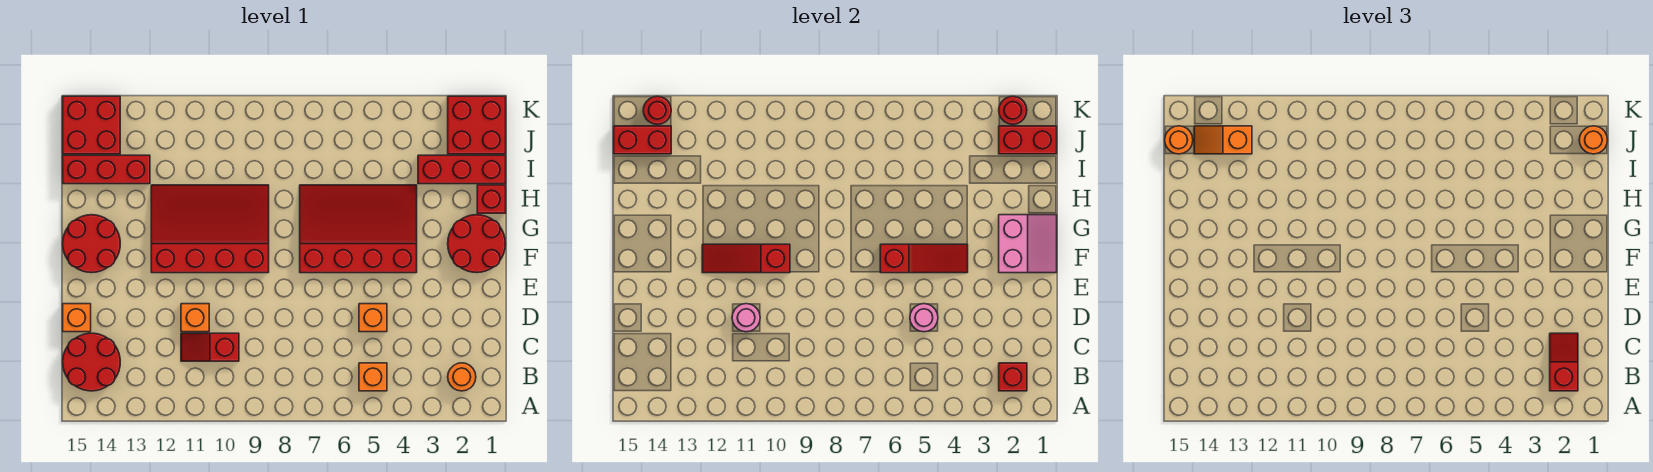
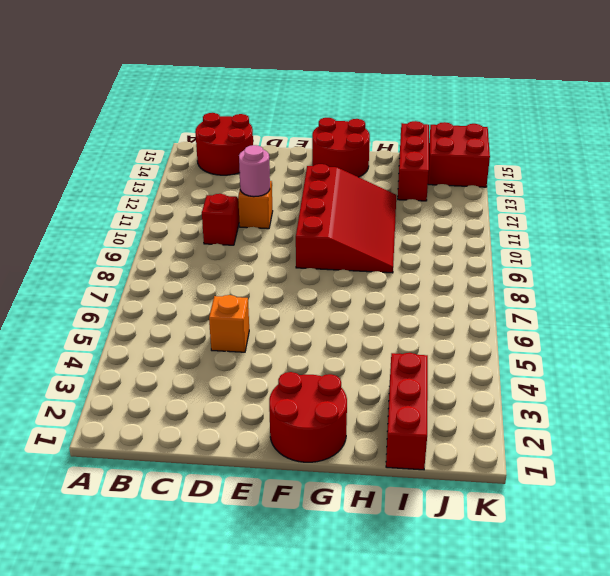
none -> orange 1x1 round brick [448,363,476,391]
none -> orange 1x1 brick [359,363,387,391]
none -> orange 1x1 brick [63,304,91,332]
none -> red 3x4 slope [300,185,417,273]

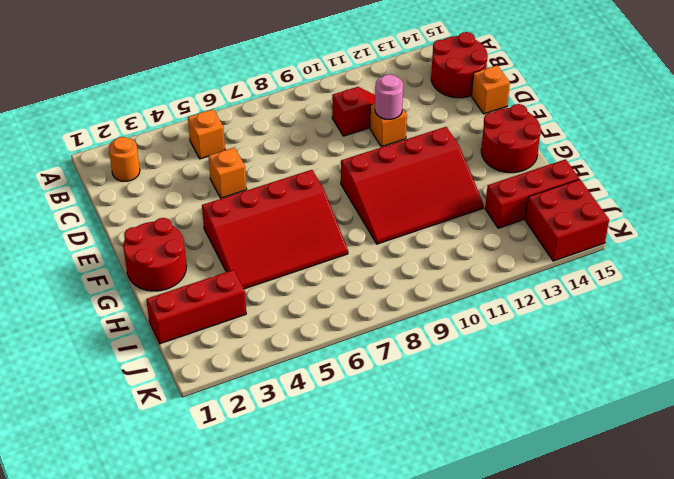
none -> red 1x1 brick [477,185,506,213]
none -> red 2x2 brick [448,96,506,154]
none -> red 1x1 brick [999,363,1027,391]
none -> pink 1x1 round brick [910,304,938,332]

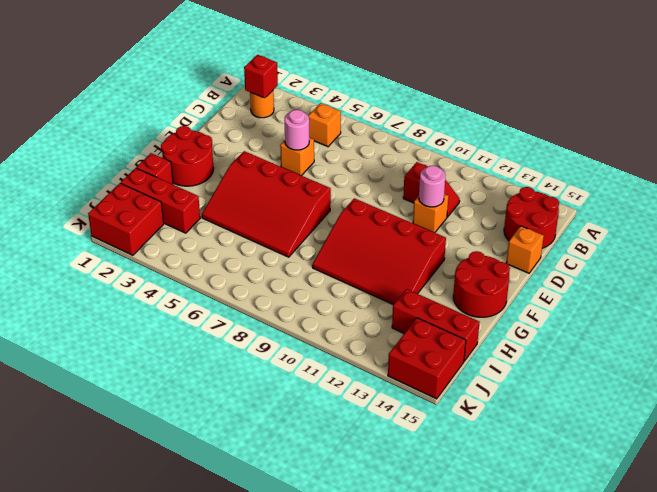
none -> pink 2x2 slope [999,215,1057,273]
none -> red 1x3 slope [880,244,968,273]
none -> red 1x3 slope [702,244,790,273]
none -> red 1x2 brick [999,126,1057,154]

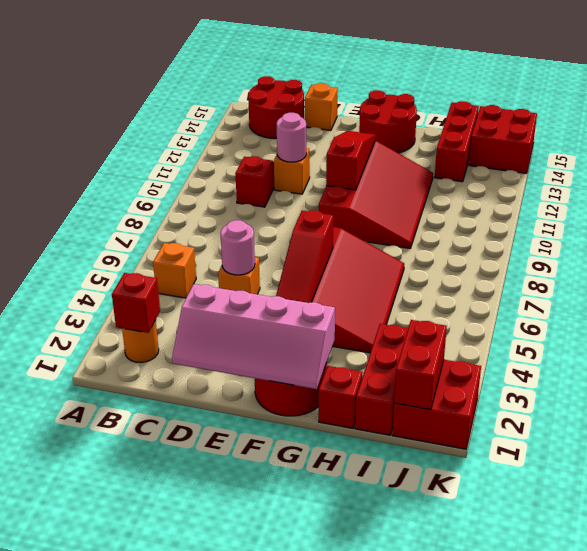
pink 2x4 slope [172,284,335,389] -> pink 2x2 slope [999,215,1057,273]
none -> red 1x2 brick [614,126,671,154]
none -> red 1x1 round brick [999,96,1027,124]
none -> red 1x1 round brick [643,96,671,124]
none -> red 1x2 slope [1550,333,1578,391]

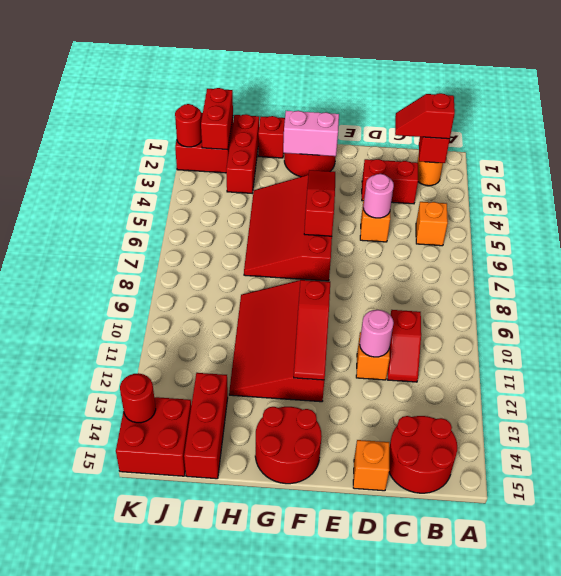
red 1x2 brick [362,159,418,204] -> red 1x2 brick turned to [614,126,671,154]
none -> orange 1x1 round brick [1579,126,1607,154]
none -> orange 1x2 slope [1194,126,1252,154]
none -> orange 1x1 round brick [1165,126,1193,154]

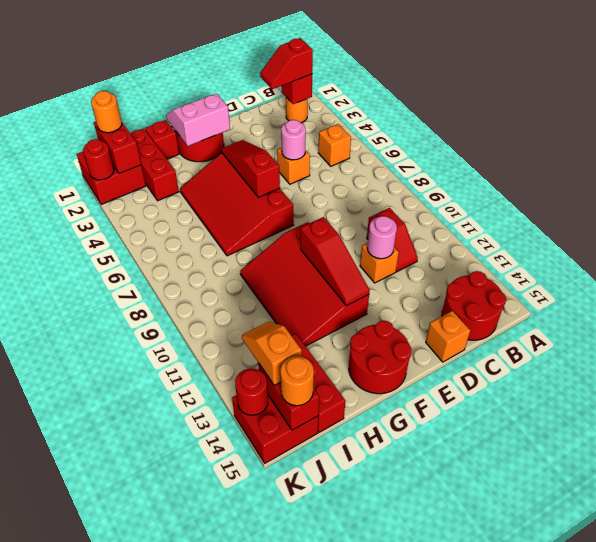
orange 1x2 slope [242,322,302,385] -> orange 1x2 slope turned to [1194,126,1252,154]

